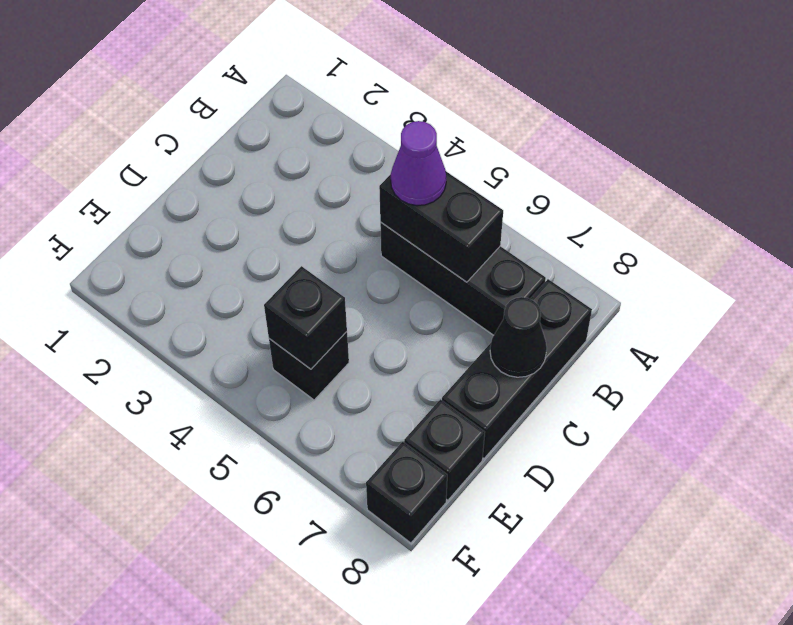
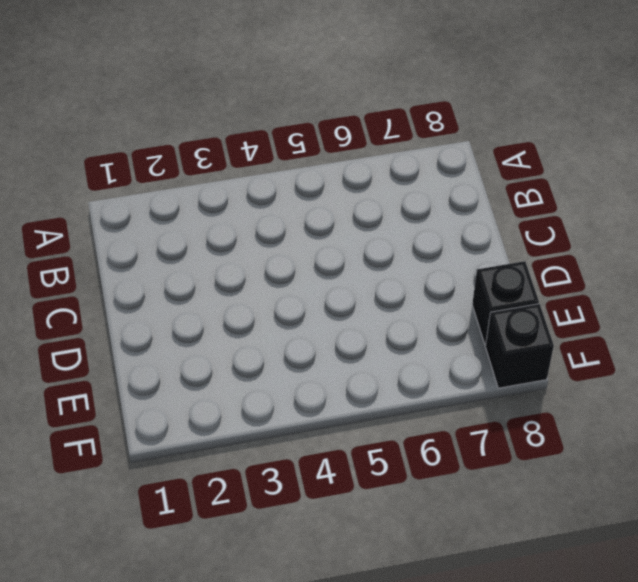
none -> black 1x3 brick [380,222,546,335]
none -> black 1x3 brick [442,279,592,458]

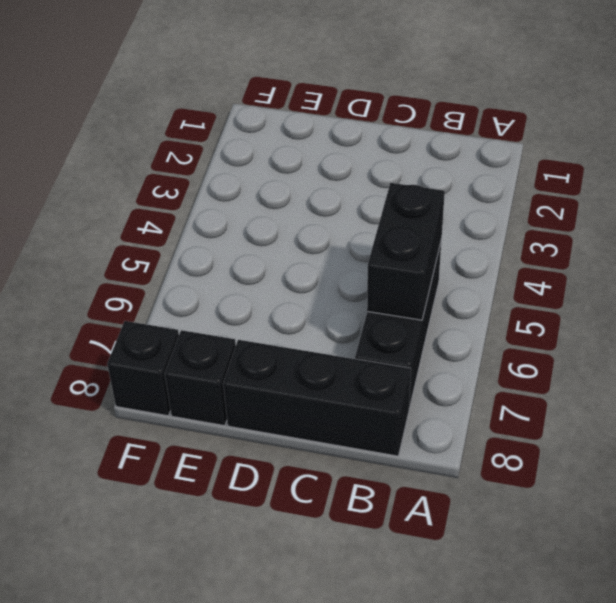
none -> black 1x1 brick [269,332,349,400]
none -> black 1x1 cone [490,297,547,377]

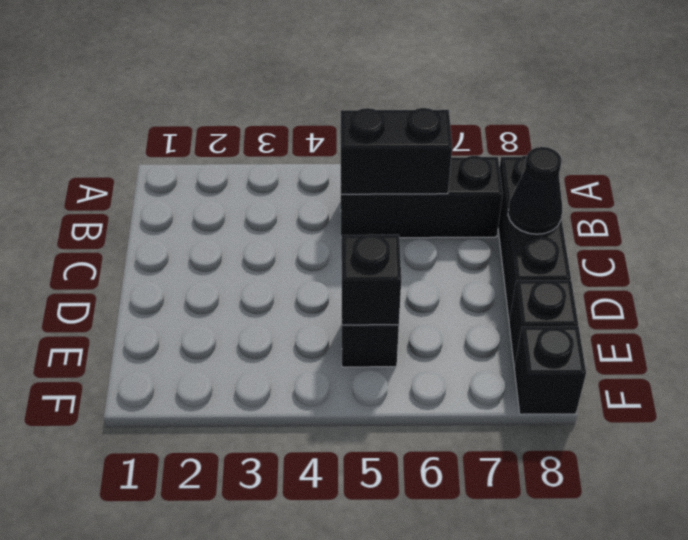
none -> purple 1x1 cone [391,121,446,206]

